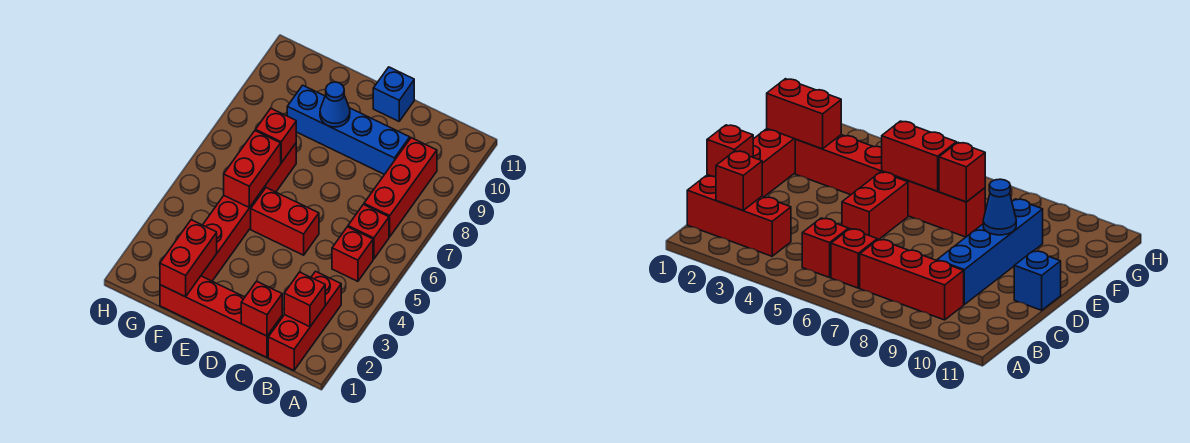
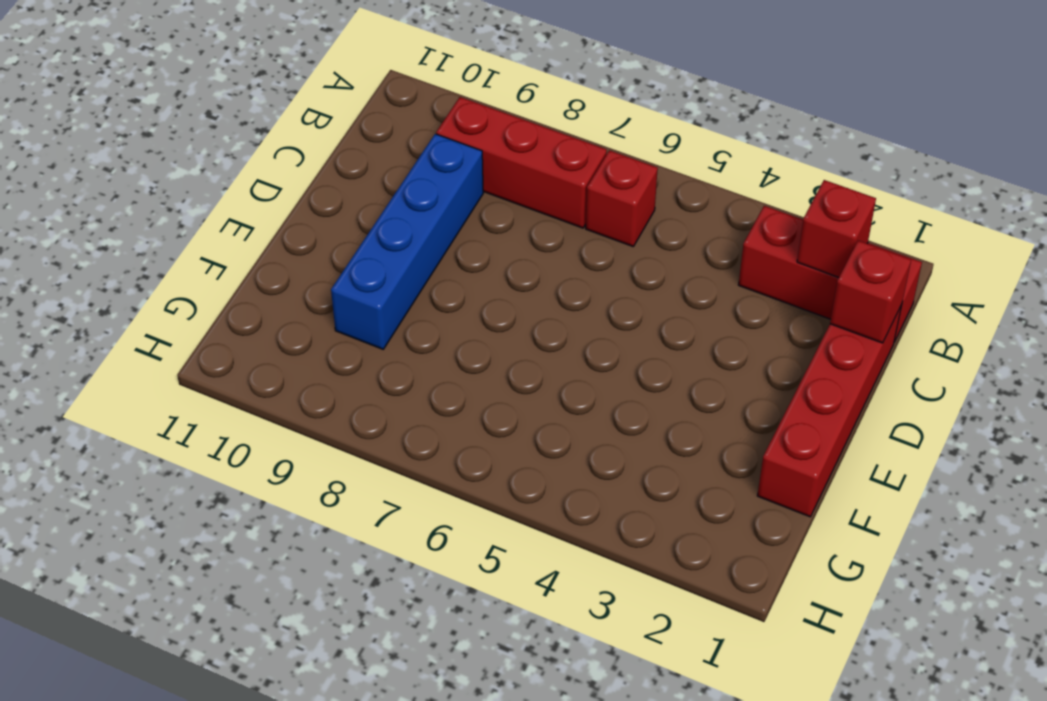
none -> red 1x1 brick [332,227,373,281]
none -> red 1x2 brick [251,188,319,255]
none -> blue 1x1 brick [373,67,414,121]

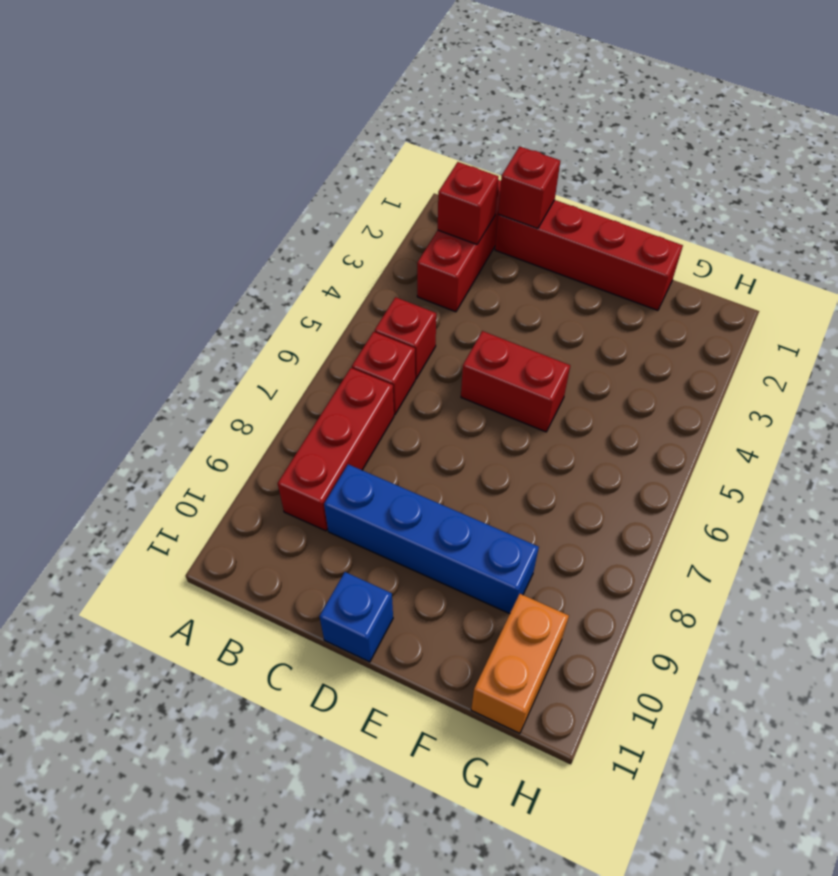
orange 1x2 brick [471,594,569,733] -> none
none -> red 1x6 brick [201,143,296,281]
none -> blue 1x1 cone [320,82,350,127]
none -> red 1x2 brick [160,220,217,297]

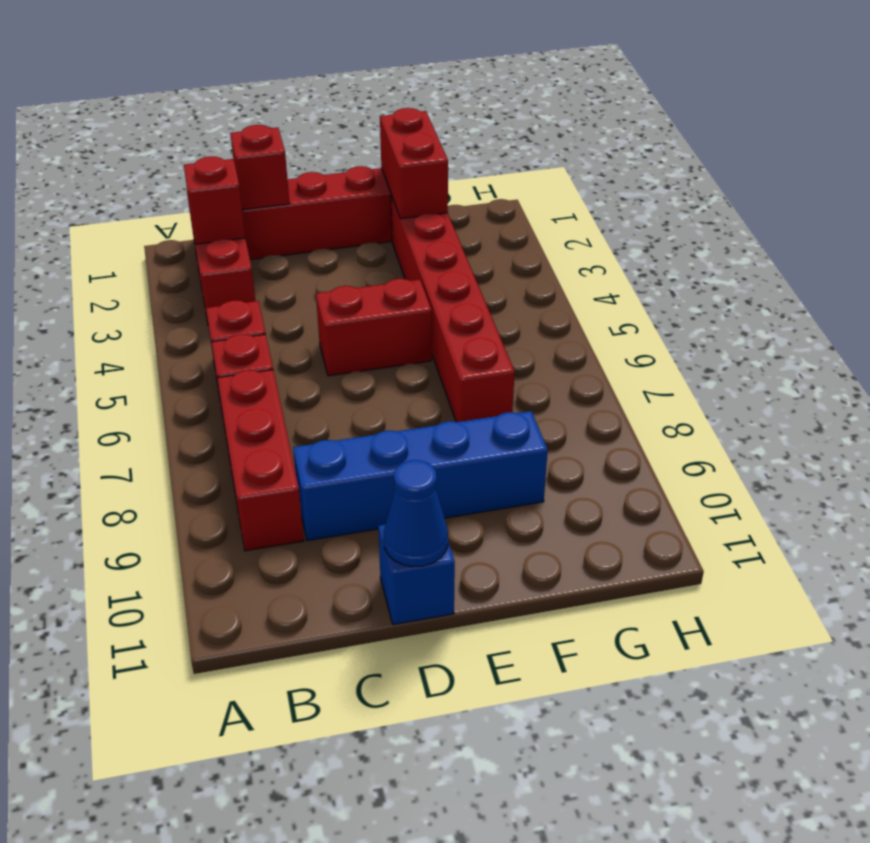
blue 1x1 cone [384,460,448,567] -> blue 1x1 cone moved to [320,82,350,127]
none -> red 1x2 brick [224,131,281,208]
none -> red 1x1 brick [256,108,296,163]

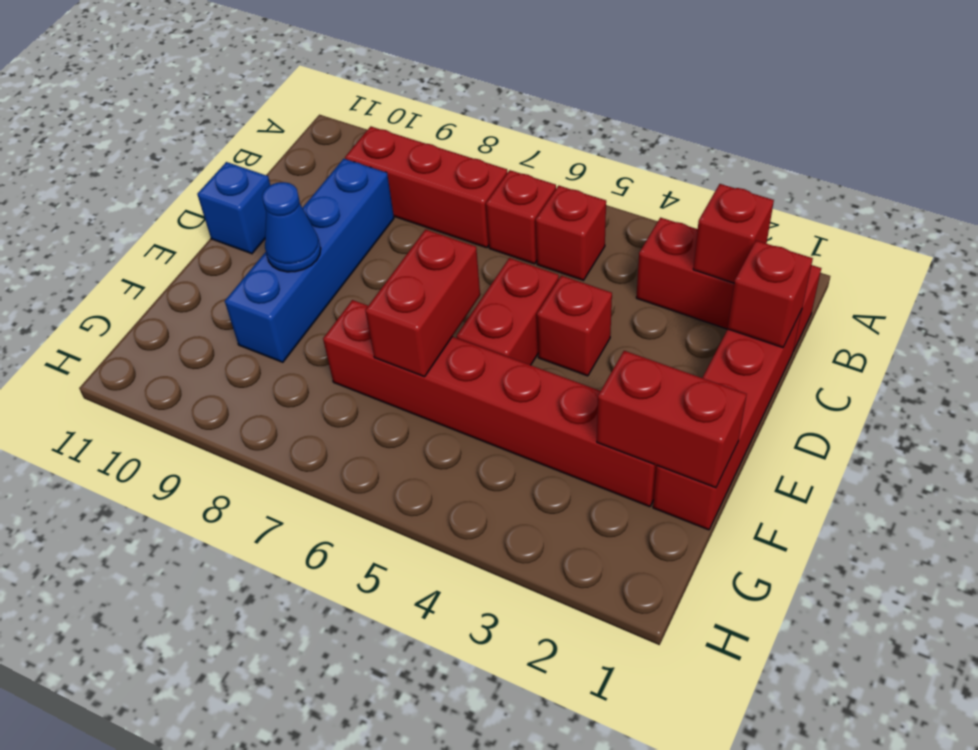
red 1x1 brick [537,276,612,376] -> red 1x1 brick moved to [256,108,296,163]
red 1x2 brick [365,229,480,377] -> red 1x2 brick turned to [224,131,281,208]

